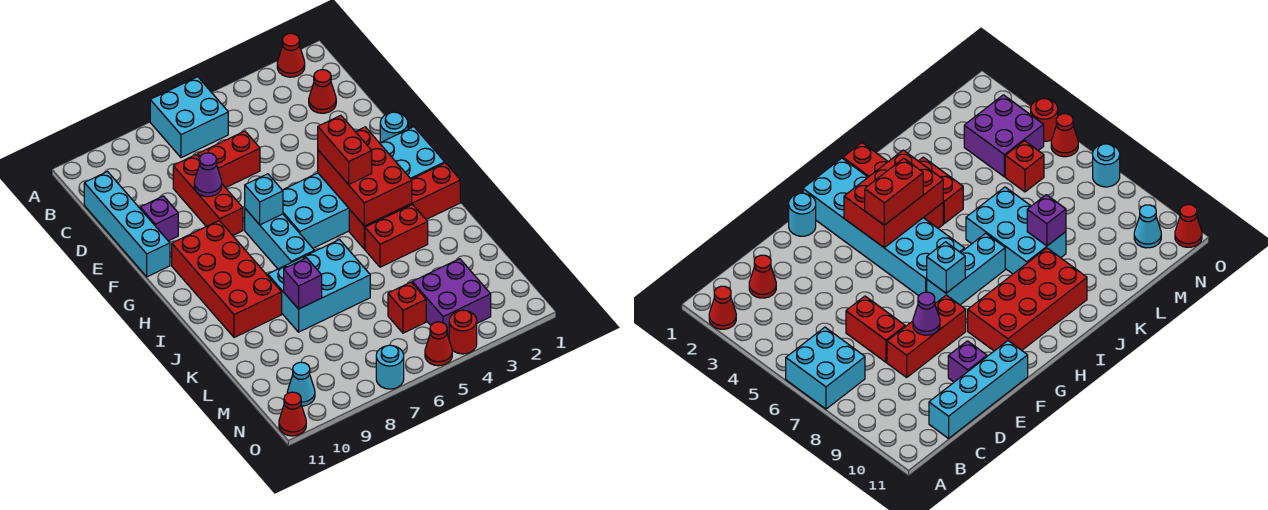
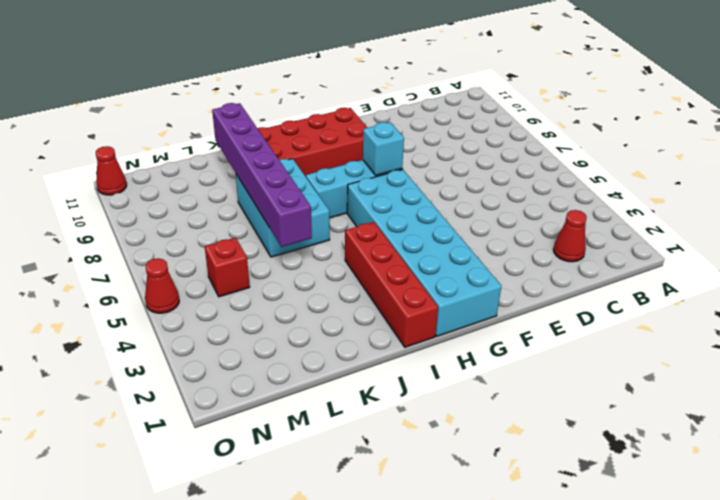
purple 1x6 brick [212,103,312,247] -> purple 1x1 brick [284,258,322,309]
none -> red 1x1 cone [277,33,305,77]
none -> cyan 2x2 brick [150,77,228,158]
none -> cyan 1x4 brick [84,172,170,277]

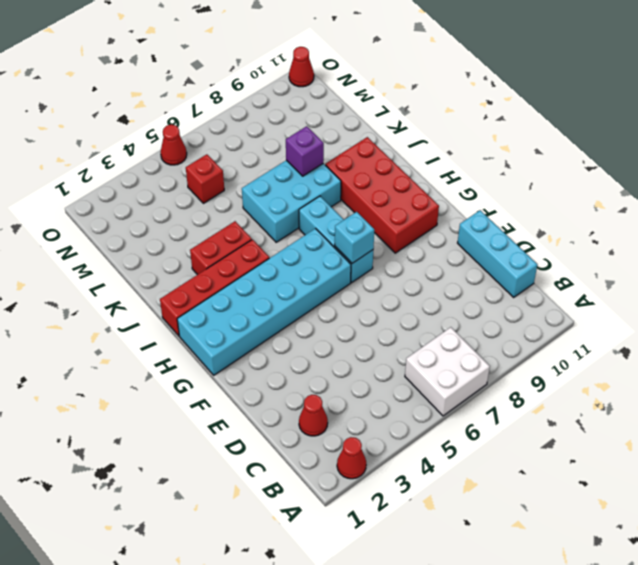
white 2x2 brick [405,327,490,416] -> cyan 2x2 brick [150,77,228,158]
cyan 1x3 brick [458,210,537,297] -> cyan 1x4 brick [84,172,170,277]
none -> red 1x2 brick [198,131,260,188]
none -> red 1x3 brick [173,155,243,235]
none -> purple 1x1 brick [140,196,178,241]

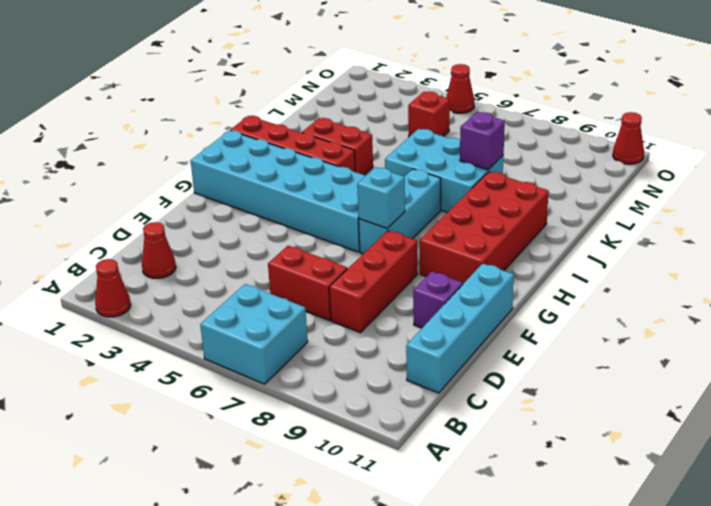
none -> cyan 1x1 round brick [380,112,408,143]
none -> purple 2x2 brick [412,259,491,337]
none -> cyan 1x1 cone [287,362,315,406]

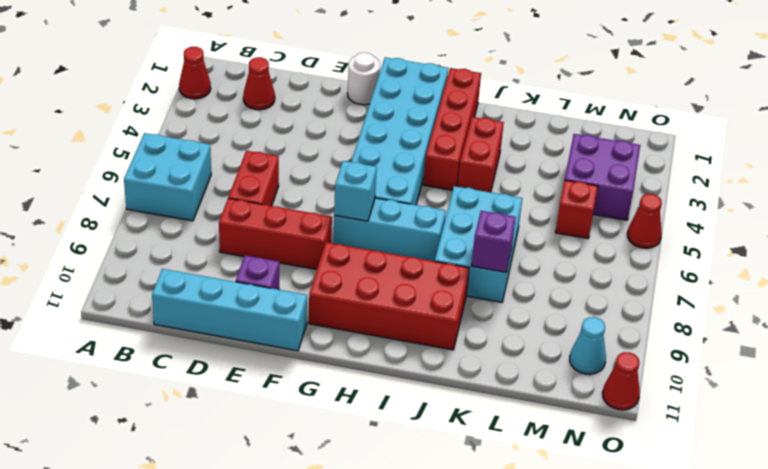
white 1x1 round brick [348,53,380,105] -> cyan 1x1 round brick [380,112,408,143]
none -> red 1x1 round brick [449,310,477,354]
none -> cyan 1x1 round brick [376,345,404,389]
none -> purple 1x1 cone [194,153,222,197]

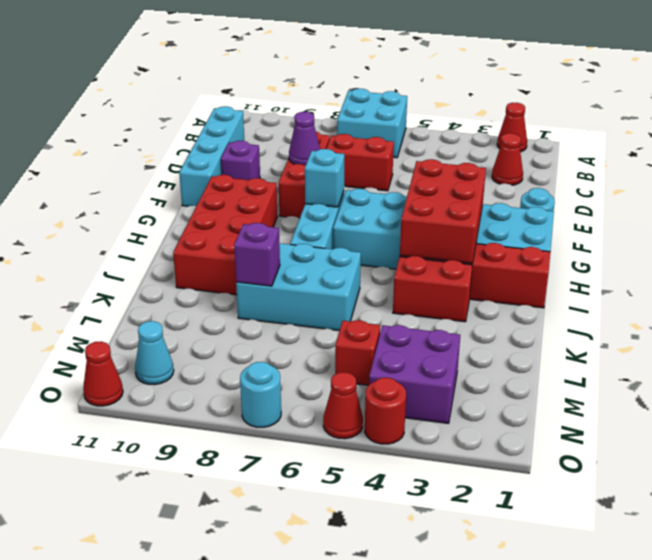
none -> red 1x2 brick [318,115,372,185]

